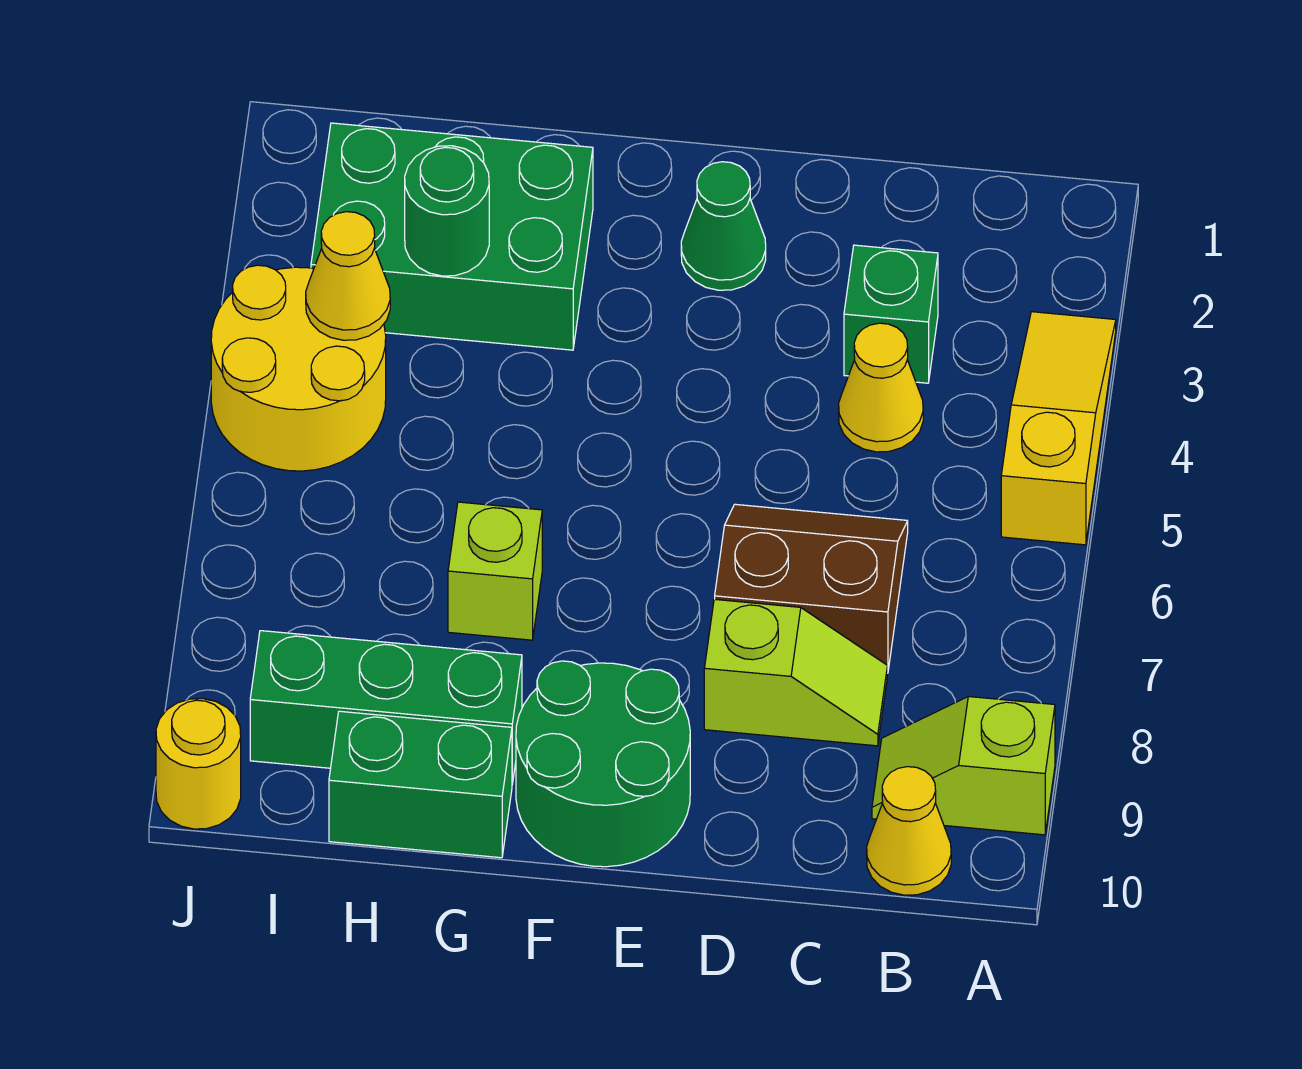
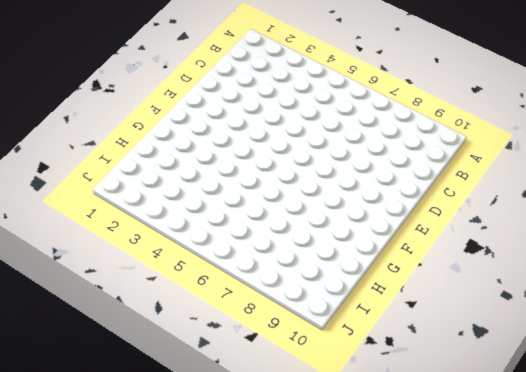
none -> yellow 1x3 slope [1001,312,1116,545]
none -> lime 1x2 slope [872,697,1055,835]
none -> yellow 1x1 cone [867,767,951,895]

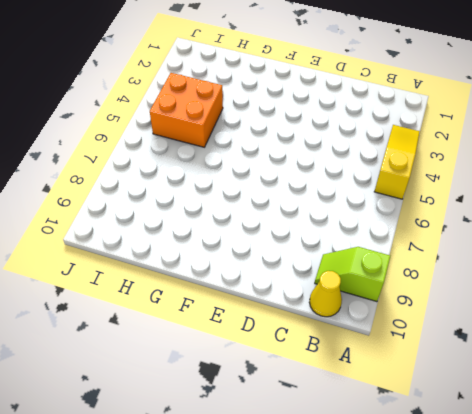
orange 2x2 brick [150,73,223,147] -> yellow 2x2 round brick [211,265,386,471]
none -> green 1x1 brick [844,245,938,383]
none -> yellow 1x1 cone [839,323,923,452]
none -> brown 2x2 slope [715,504,908,673]

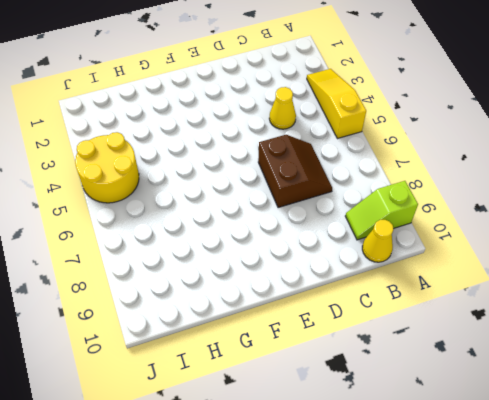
brown 2x2 slope [258,135,332,208] -> brown 2x2 slope turned to [715,504,908,673]
none -> green 1x1 brick [844,245,938,383]
none -> lime 1x2 slope [704,599,887,746]
none -> green 1x1 cone [681,162,766,290]

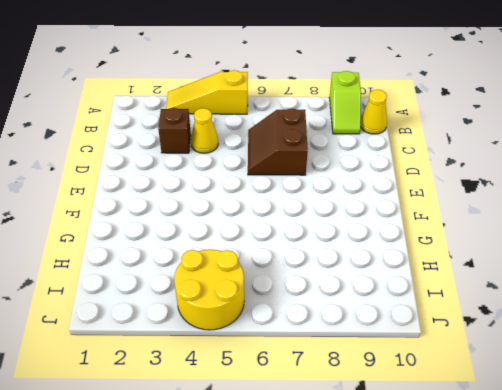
brown 1x1 brick [158,108,191,153] -> green 1x1 brick [844,245,938,383]
none -> lime 1x2 slope [704,599,887,746]
none -> green 1x1 cone [681,162,766,290]
none -> green 2x2 round brick [516,661,690,867]

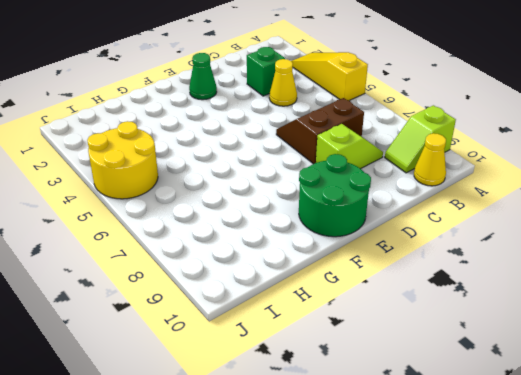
none -> green 2x3 brick [311,123,593,350]
none -> lime 1x1 brick [448,502,542,640]
none -> green 1x3 brick [250,631,522,784]

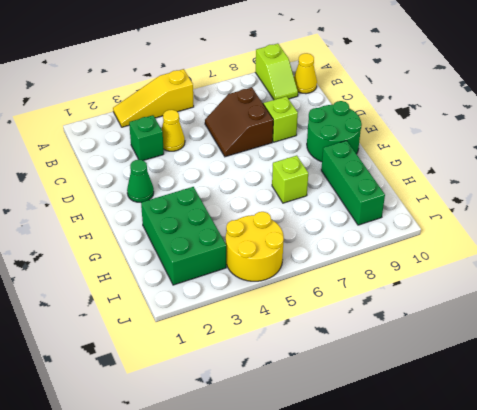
none -> green 1x2 brick [329,711,512,858]
none -> yellow 1x1 round brick [156,699,241,829]
none -> green 1x1 round brick [405,146,489,276]

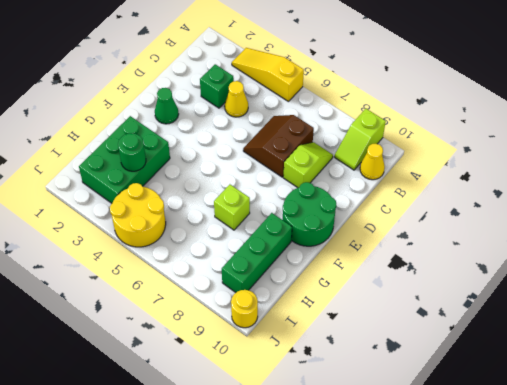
none -> green 1x2 brick [329,711,512,858]
none -> yellow 1x1 cone [306,212,390,340]

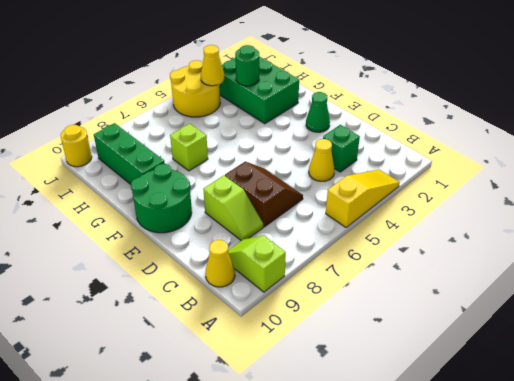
none -> green 1x2 brick [329,711,512,858]

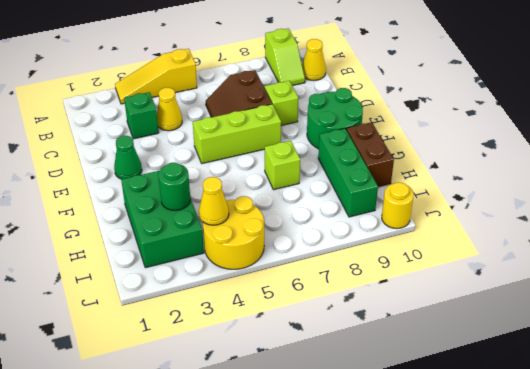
lime 1x3 brick [193,104,281,164] -> none
brown 1x2 brick [346,122,394,187] -> green 1x2 brick [329,711,512,858]

